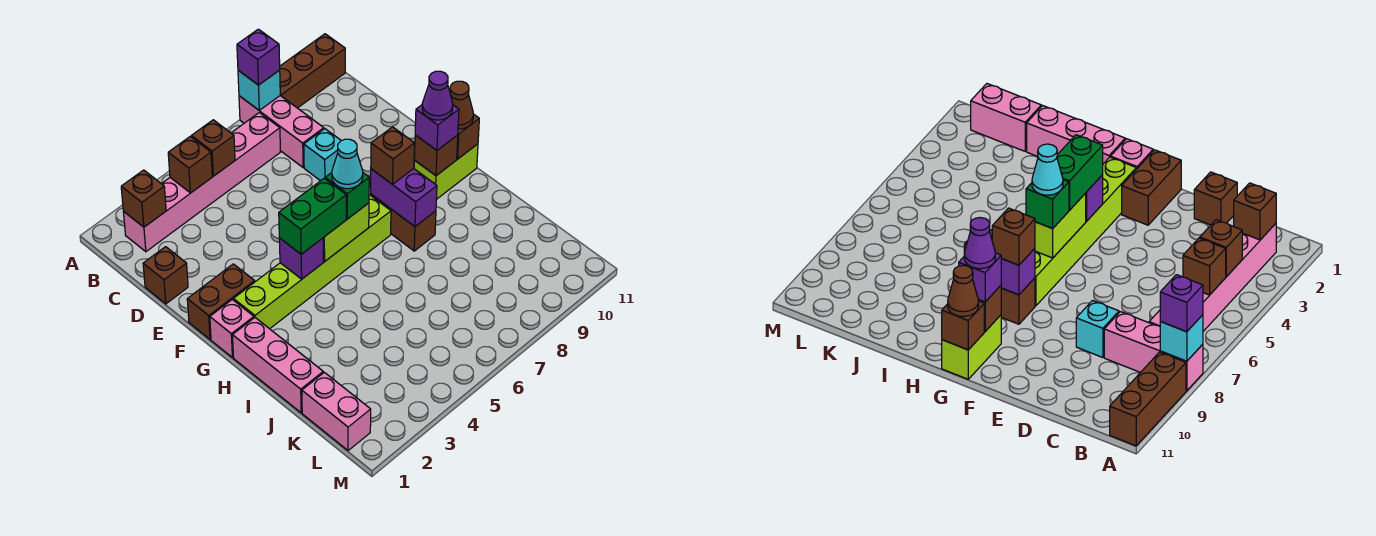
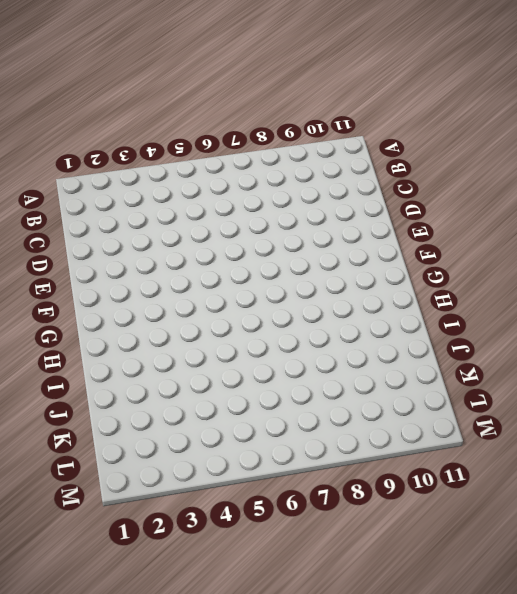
none -> pink 1x3 brick [239,96,324,168]
none -> brown 1x3 brick [280,34,345,108]
none -> pink 1x6 brick [124,113,280,252]

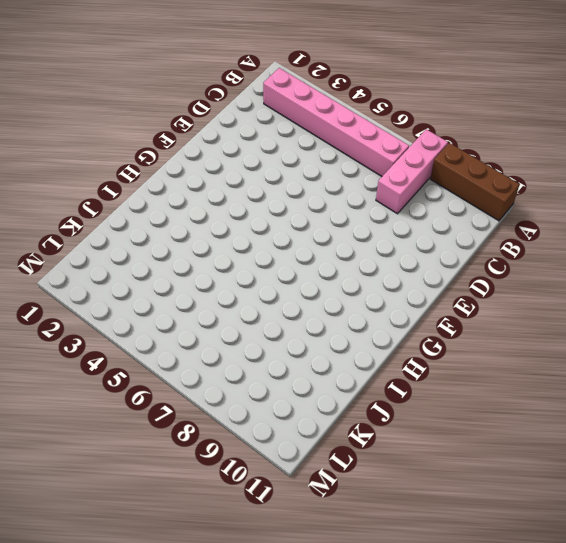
none -> brown 1x1 brick [143,247,188,304]
none -> cyan 1x1 brick [304,129,341,181]
none -> brown 1x2 brick [187,264,255,339]

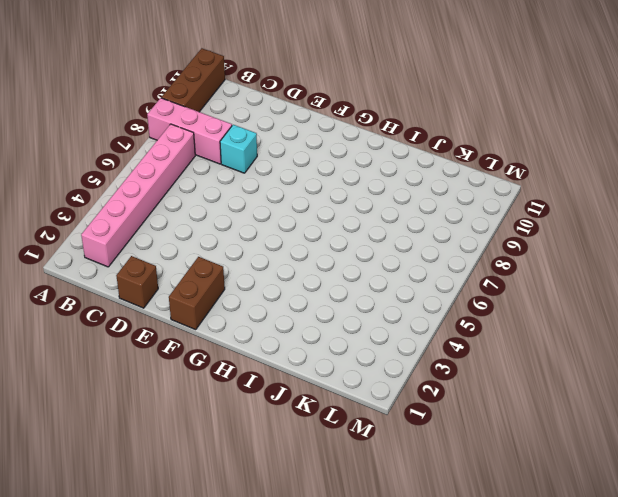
none -> pink 1x1 brick [210,299,254,358]
none -> lime 1x6 brick [233,195,391,329]
none -> brown 1x2 brick [371,194,436,251]

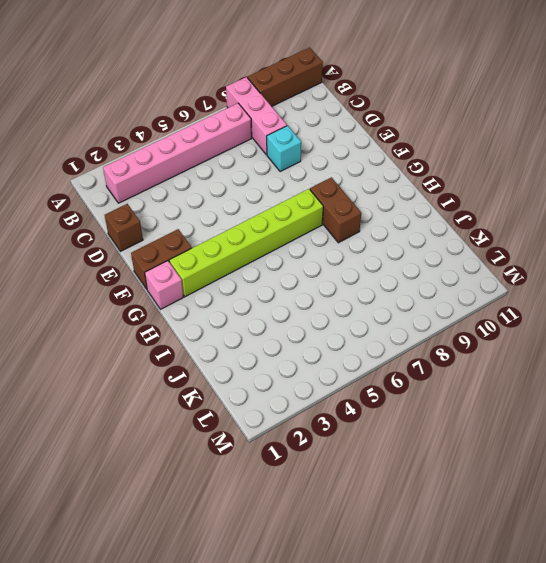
none -> lime 1x2 brick [414,144,478,200]
none -> pink 1x3 brick [232,318,323,413]
none -> pink 1x2 brick [302,372,371,451]

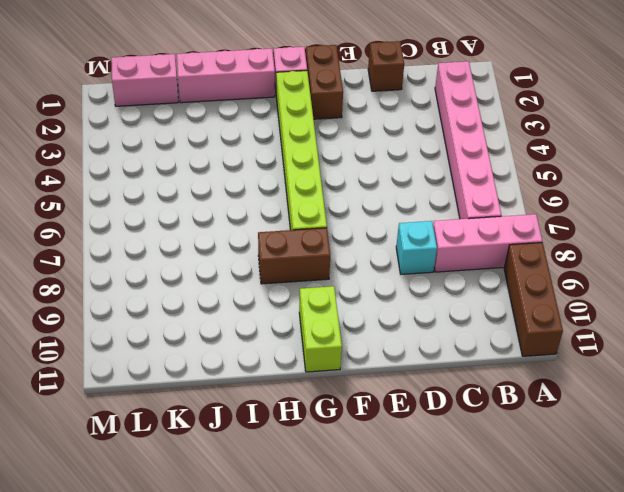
none -> cyan 1x1 brick [238,70,280,110]
none -> brown 1x1 brick [121,170,166,227]
none -> brown 1x1 brick [168,136,212,193]

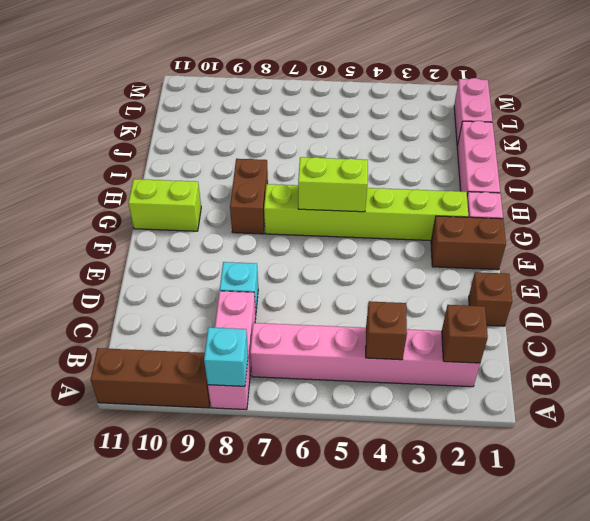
none -> brown 1x1 brick [191,120,235,176]
none -> purple 1x1 brick [279,238,323,279]
none -> purple 1x2 brick [371,169,437,226]

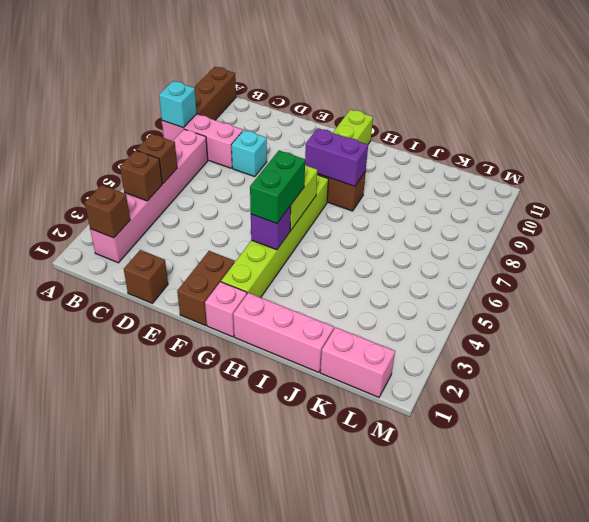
none -> brown 1x1 brick [414,135,458,176]
none -> brown 1x1 brick [457,114,479,159]
none -> purple 1x1 brick [237,29,280,85]

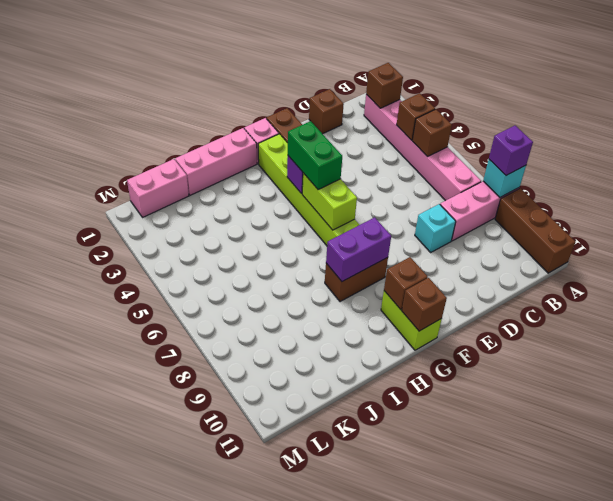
none -> green 1x1 brick [325,173,369,219]
none -> brown 1x1 brick [371,127,415,184]
none -> purple 1x1 brick [415,105,459,150]

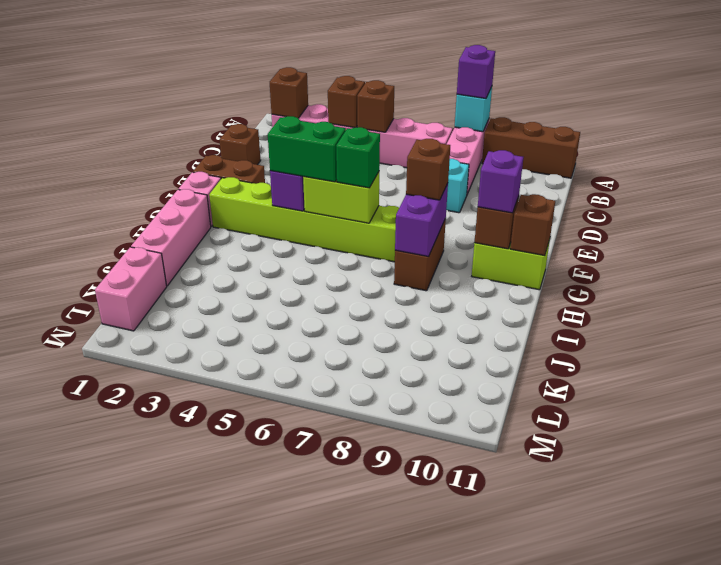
none -> brown 1x1 cone [450,81,473,129]
none -> cyan 1x1 cone [332,139,363,189]
none -> purple 1x1 cone [422,71,453,120]

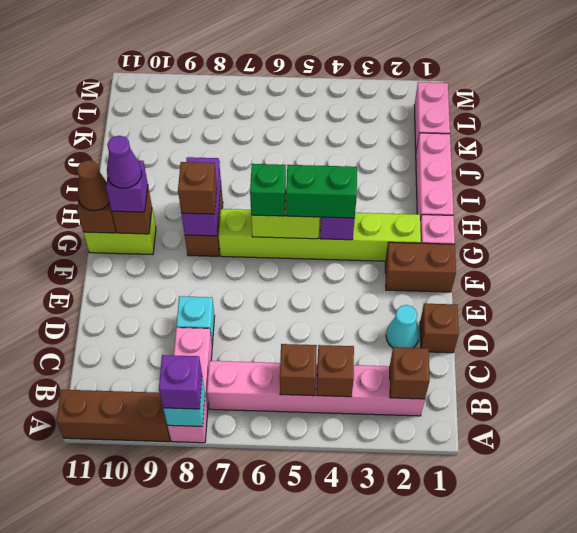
cyan 1x1 cone [386,305,419,348] -> cyan 1x1 cone moved to [332,139,363,189]

